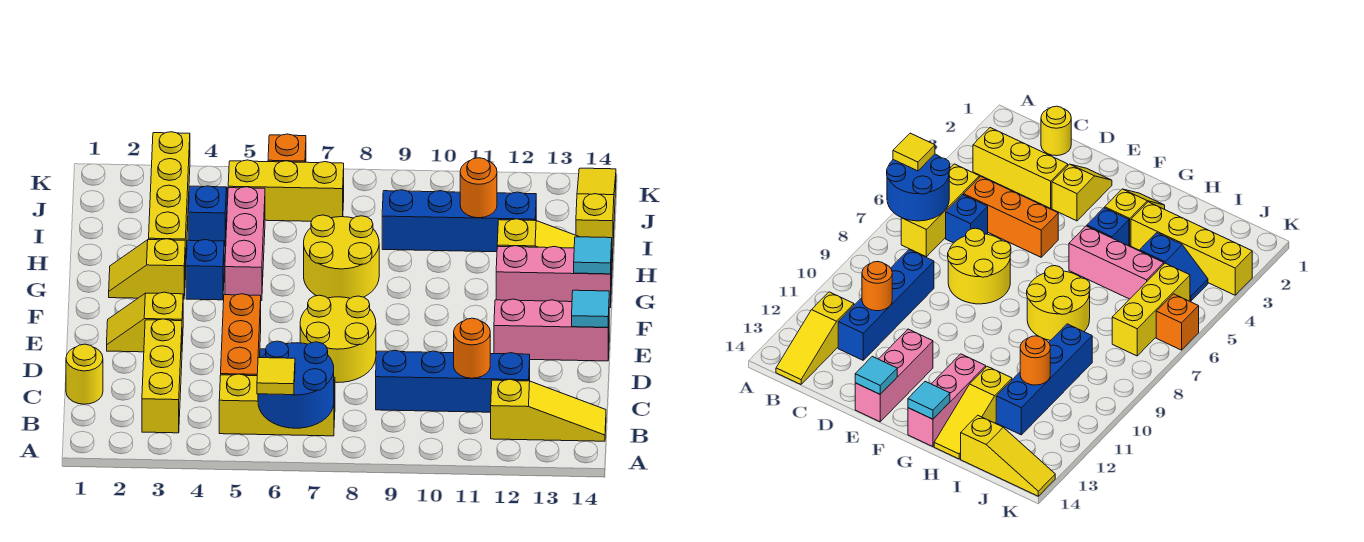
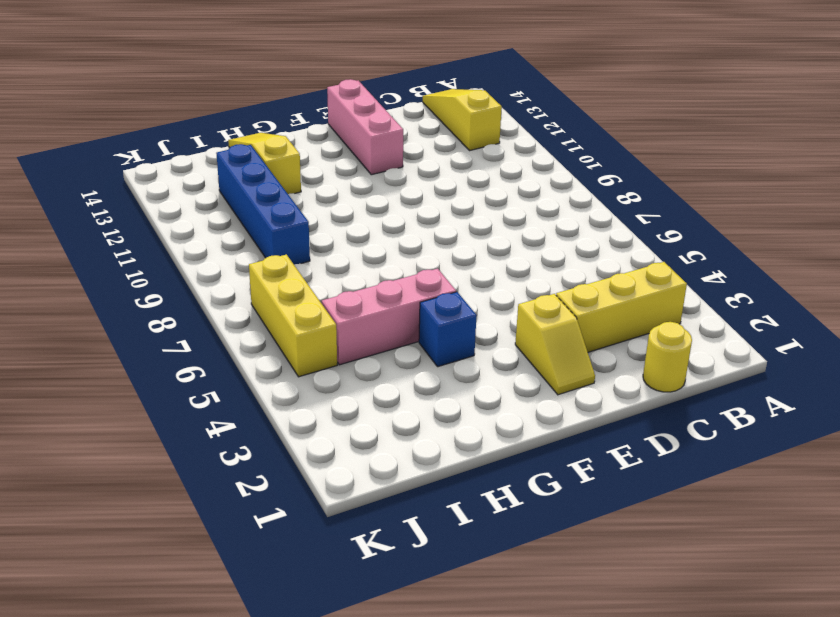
none -> yellow 1x3 brick [219,374,335,436]
none -> orange 1x3 brick [221,294,261,376]
none -> blue 1x1 brick [946,195,988,243]

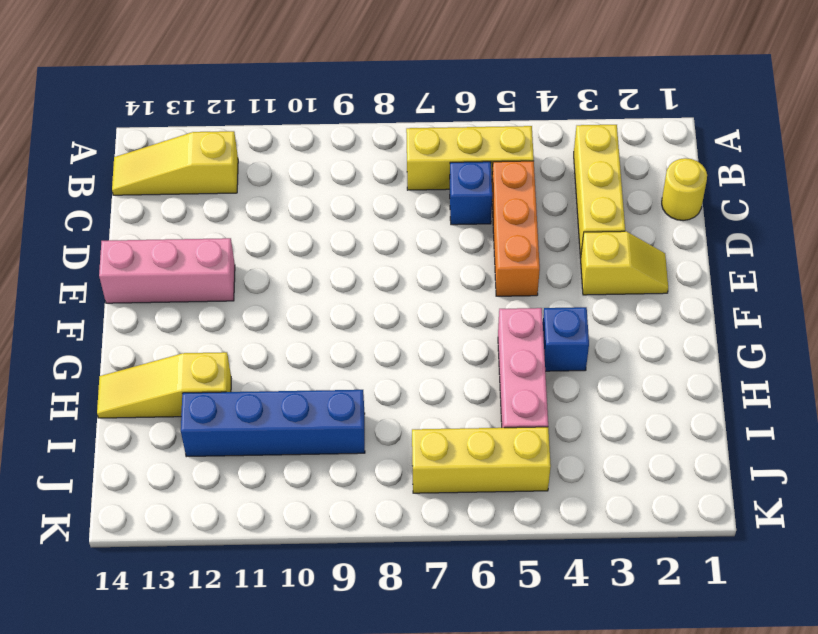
none -> blue 1x4 brick [376,350,530,412]
none -> yellow 2x2 round brick [300,295,376,383]
none -> yellow 1x2 slope [109,239,185,299]

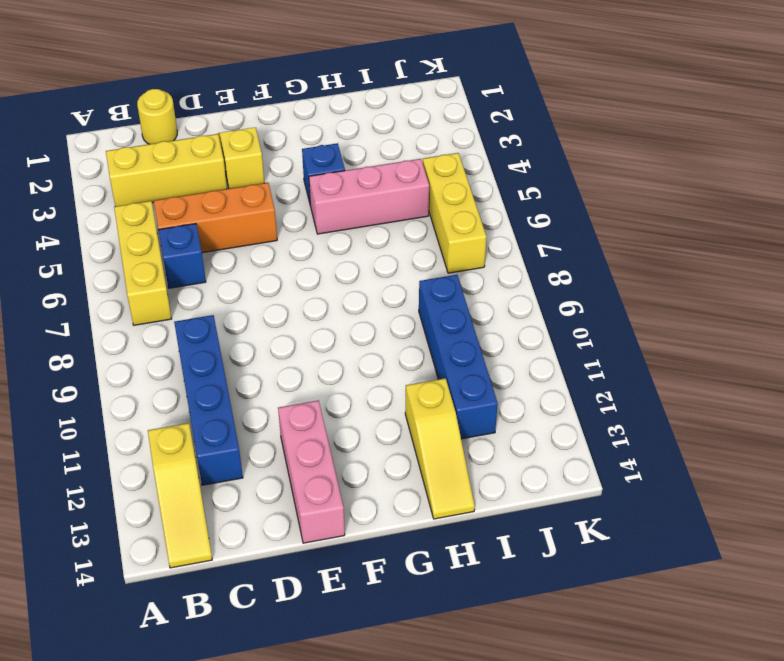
none -> yellow 2x2 round brick [300,295,376,383]
none -> yellow 1x2 slope [109,239,185,299]
none -> yellow 2x2 round brick [304,215,379,298]

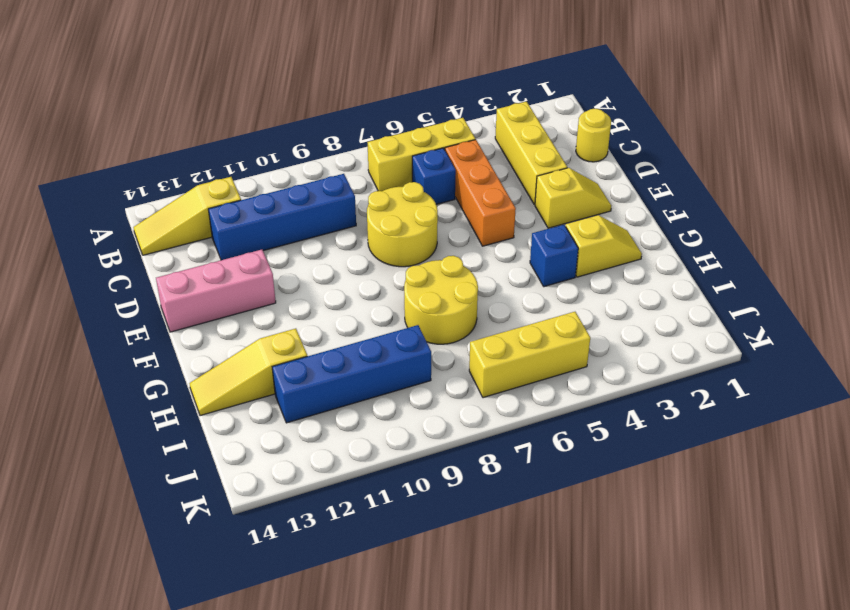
none -> pink 1x3 brick [225,187,265,301]
none -> pink 1x3 brick [496,246,612,308]
none -> yellow 1x4 brick [149,132,190,272]

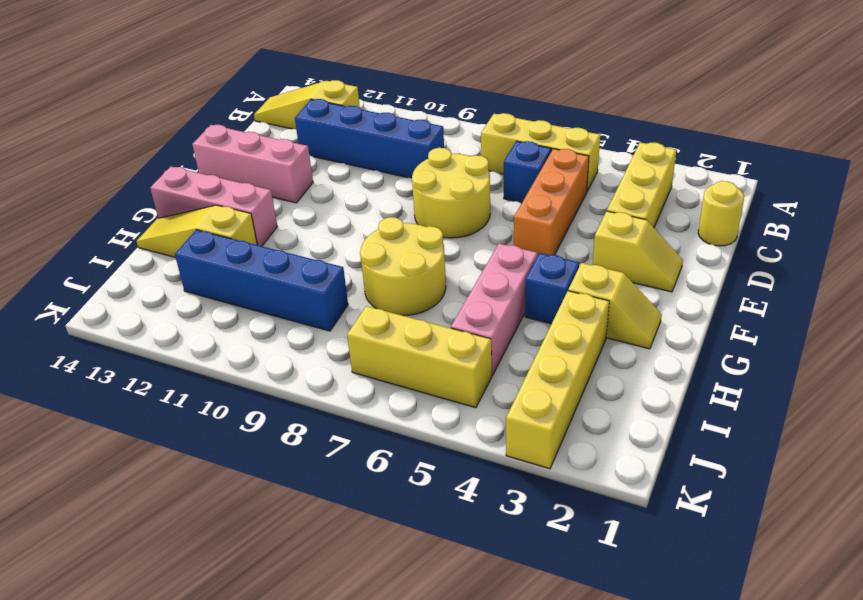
none -> blue 1x2 slope [188,186,227,246]
none -> yellow 1x3 slope [576,168,616,249]
none -> orange 1x1 brick [268,134,306,162]

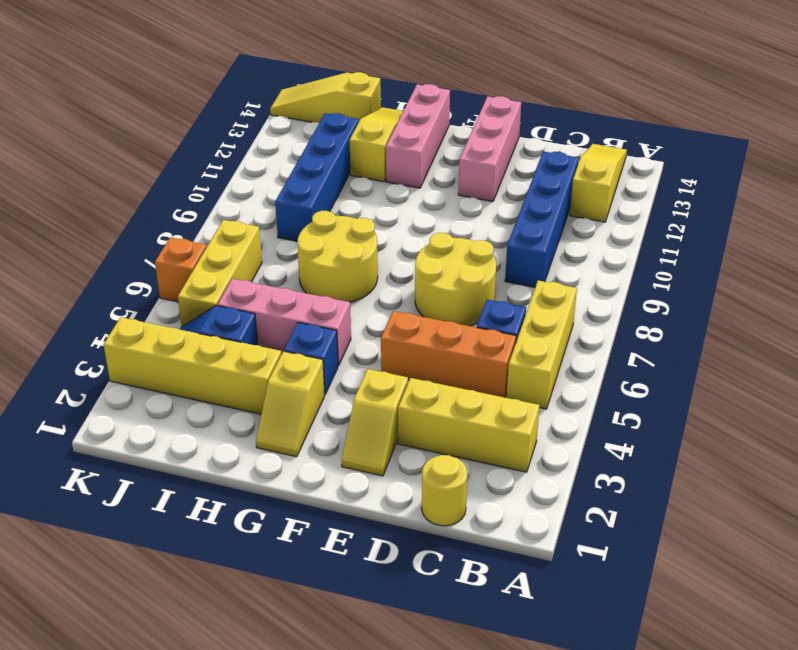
none -> blue 2x2 round brick [258,341,334,428]
none -> orange 1x1 round brick [454,318,490,378]
none -> cyan 1x1 tile [572,290,609,327]

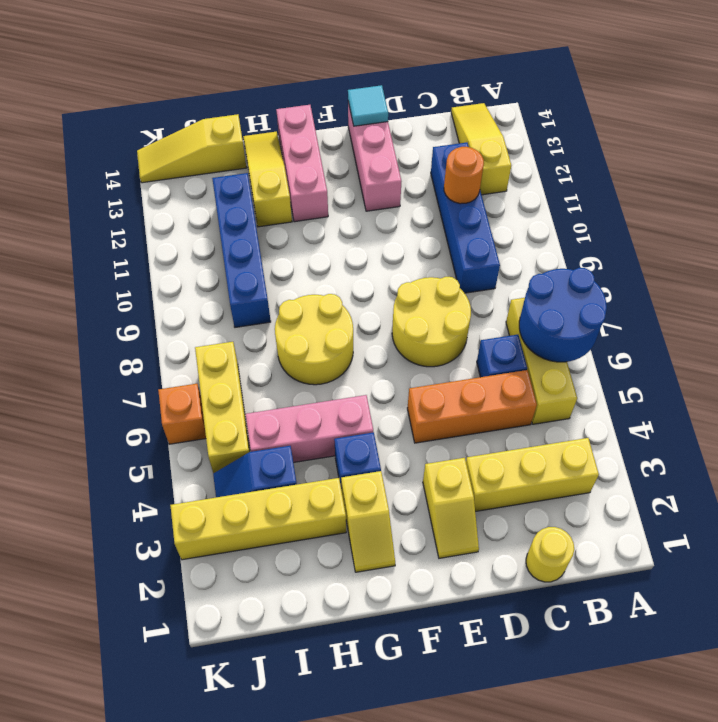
none -> cyan 1x1 tile [574,237,612,274]
none -> orange 1x1 round brick [460,158,497,218]
none -> yellow 1x1 tile [257,358,295,395]

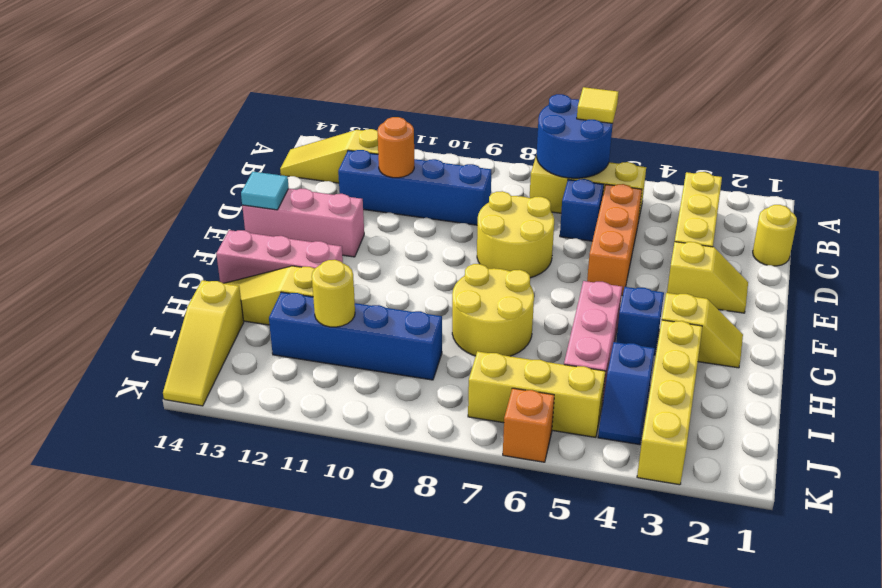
yellow 1x1 round brick [312,260,355,327] -> orange 1x1 round brick [460,158,497,218]
none -> cyan 1x1 tile [574,237,612,274]

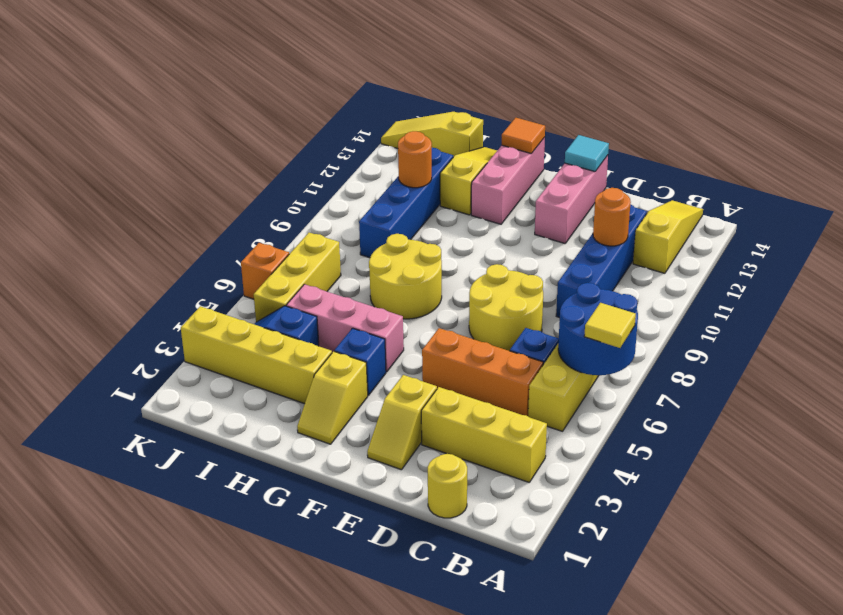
orange 1x1 tile [502,118,545,153] -> cyan 1x1 tile [574,237,612,274]

